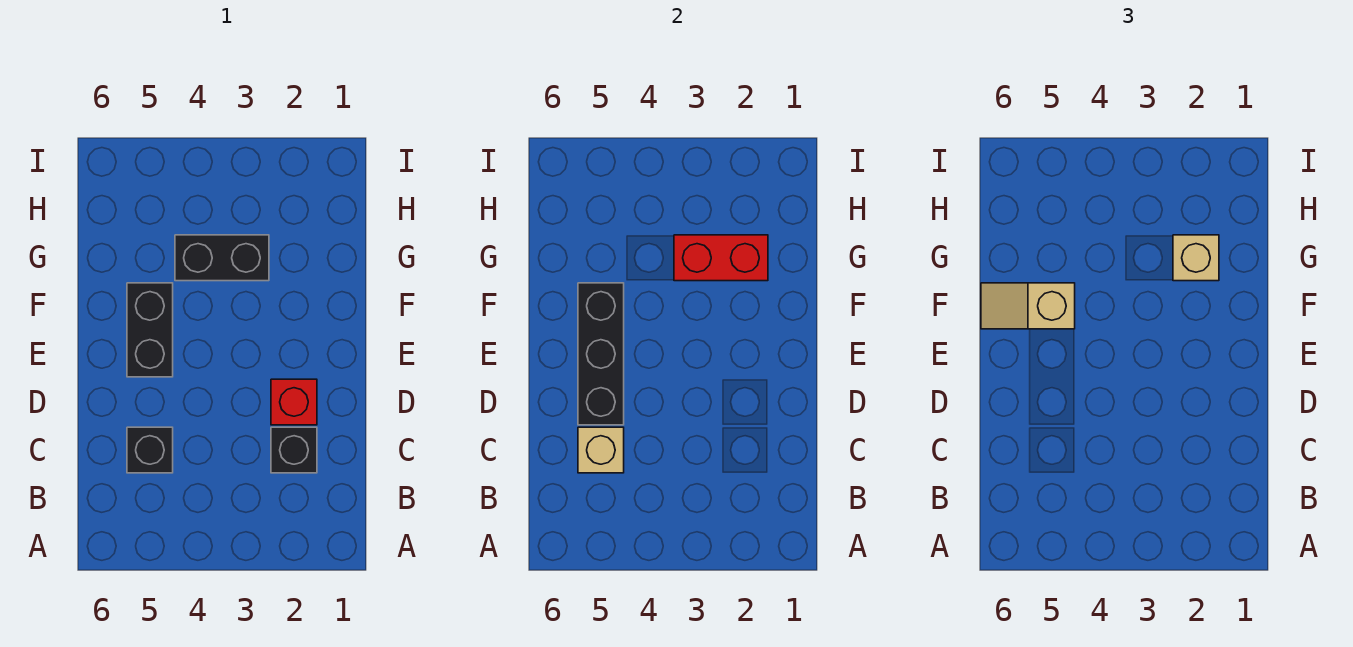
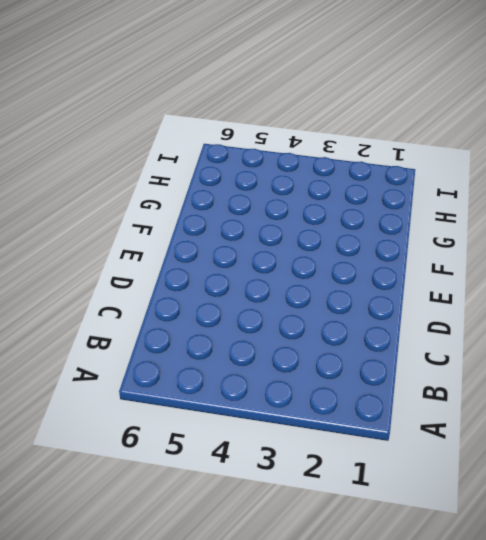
none -> black 1x1 brick [271,427,317,473]
none -> black 1x1 brick [127,427,173,473]

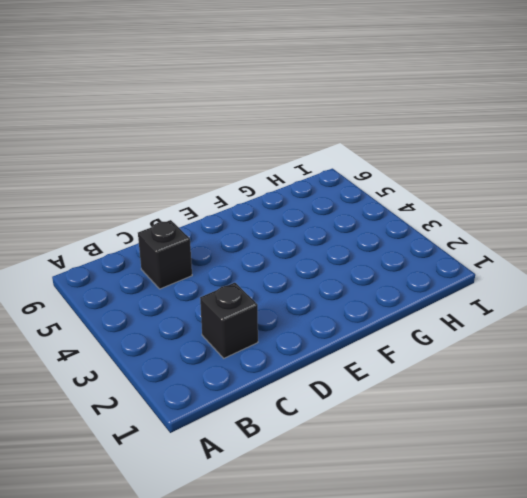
none -> red 1x1 brick [271,379,317,425]
none -> black 1x2 brick [127,283,173,377]

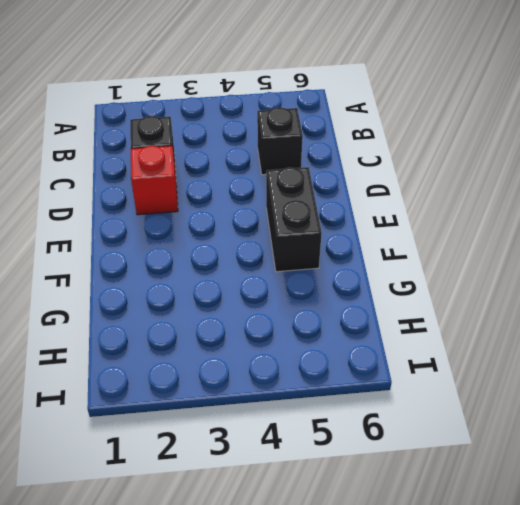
none -> black 1x2 brick [175,235,269,281]
none -> tan 1x1 brick [578,427,624,473]

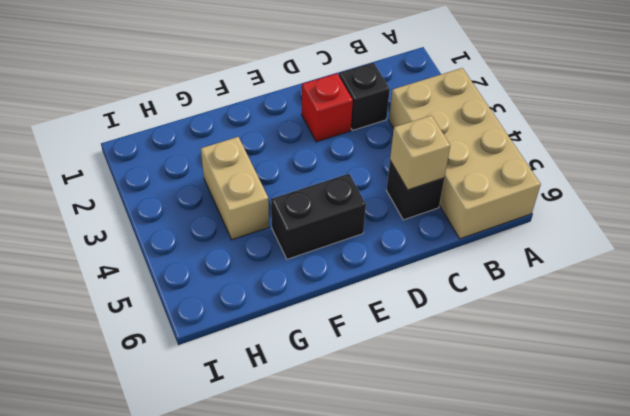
tan 2x4 brick [389,68,541,239] -> none
tan 1x2 brick [201,137,269,240] -> black 1x2 brick [175,235,269,281]
none -> black 1x3 brick [578,283,624,425]
none -> red 1x2 brick [674,235,768,281]

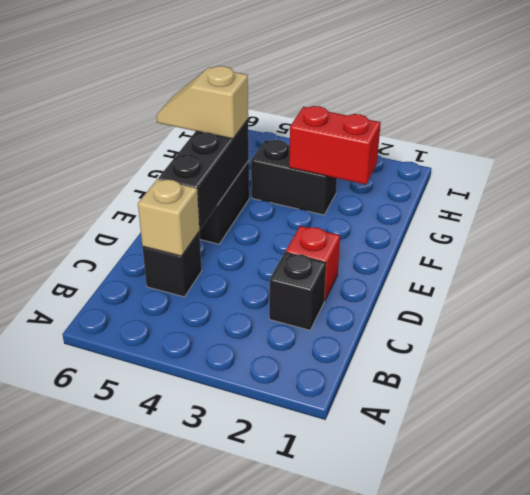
none -> tan 1x1 brick [1173,235,1219,281]

